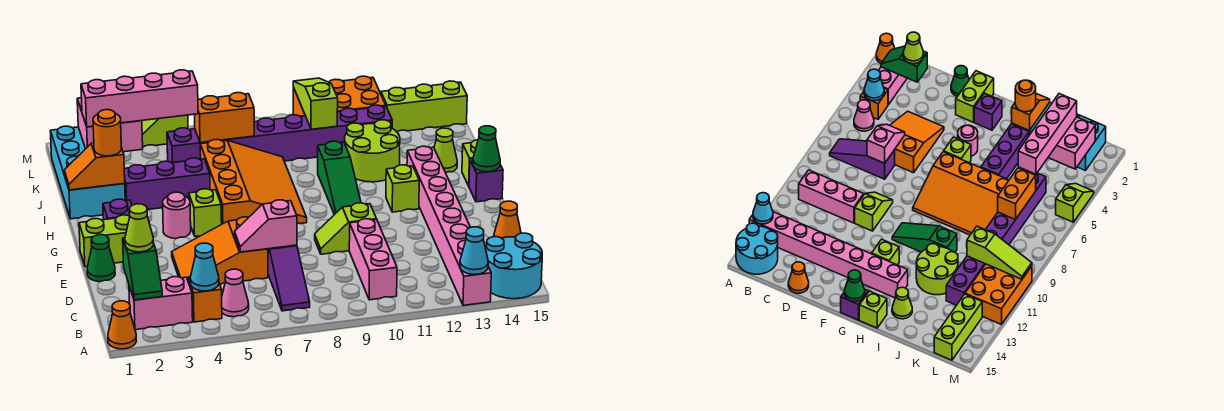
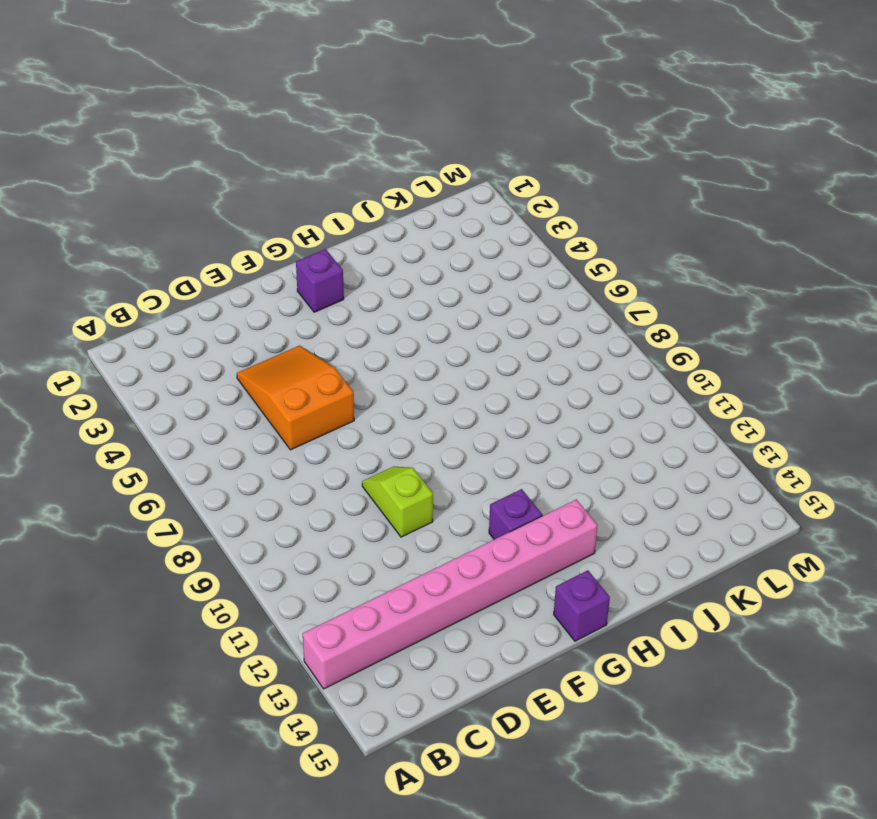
purple 1x1 brick [489,489,542,539] -> lime 1x1 brick [386,165,419,212]
none -> orange 1x1 cone [108,301,136,349]
none -> cyan 2x2 round brick [485,233,542,299]
none -> pink 1x2 brick [129,277,193,330]
none -> orange 1x1 brick [188,277,222,322]

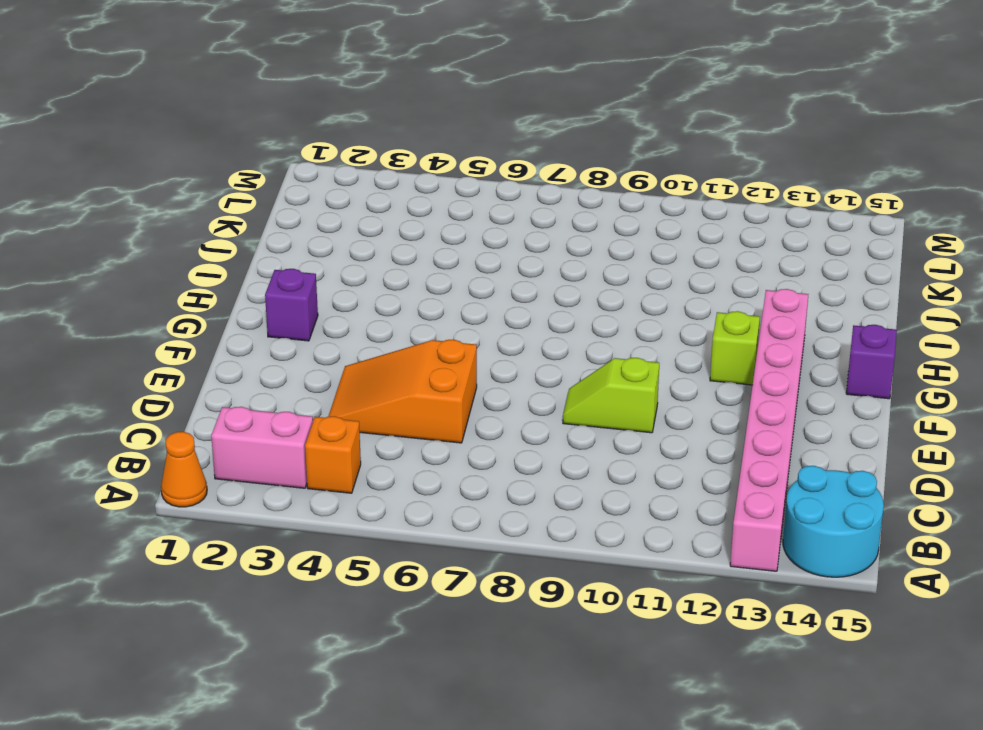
none -> pink 1x1 cone [222,269,249,317]
none -> purple 1x3 slope [268,245,310,311]
none -> pink 1x3 brick [349,219,397,300]
none -> orange 1x1 cone [494,201,521,238]

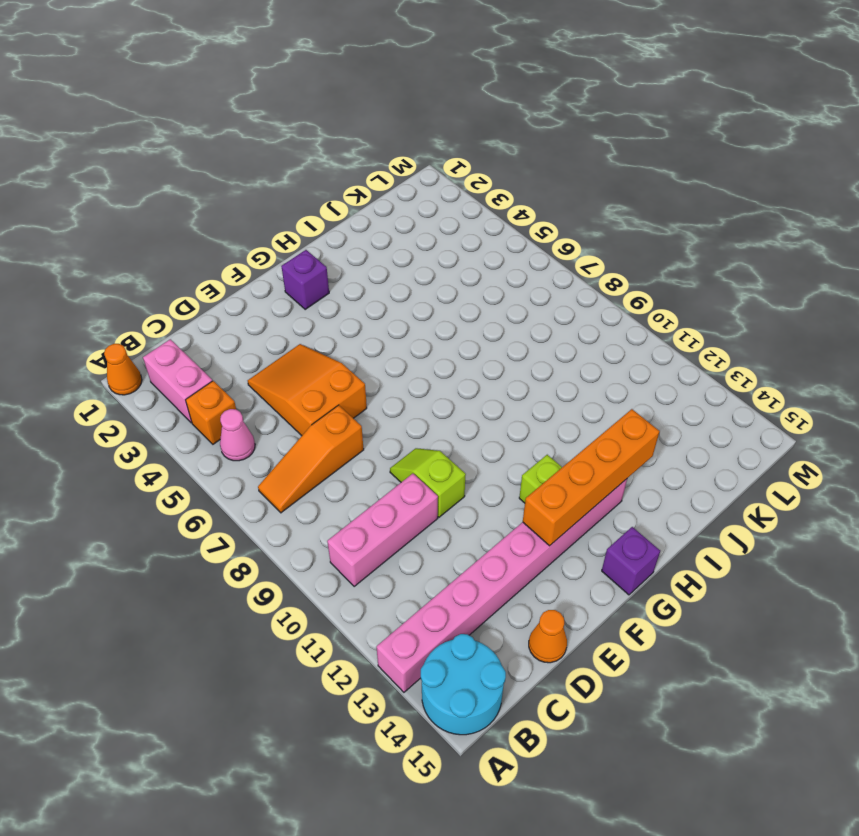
orange 1x3 slope [258,405,364,513] -> purple 1x3 slope [268,245,310,311]
orange 1x4 brick [523,409,660,546] -> none
none -> green 1x1 cone [87,235,115,282]
none -> lime 1x2 brick [79,215,130,267]
none -> pink 1x1 round brick [163,192,191,239]
none -> lime 1x1 brick [189,189,222,236]

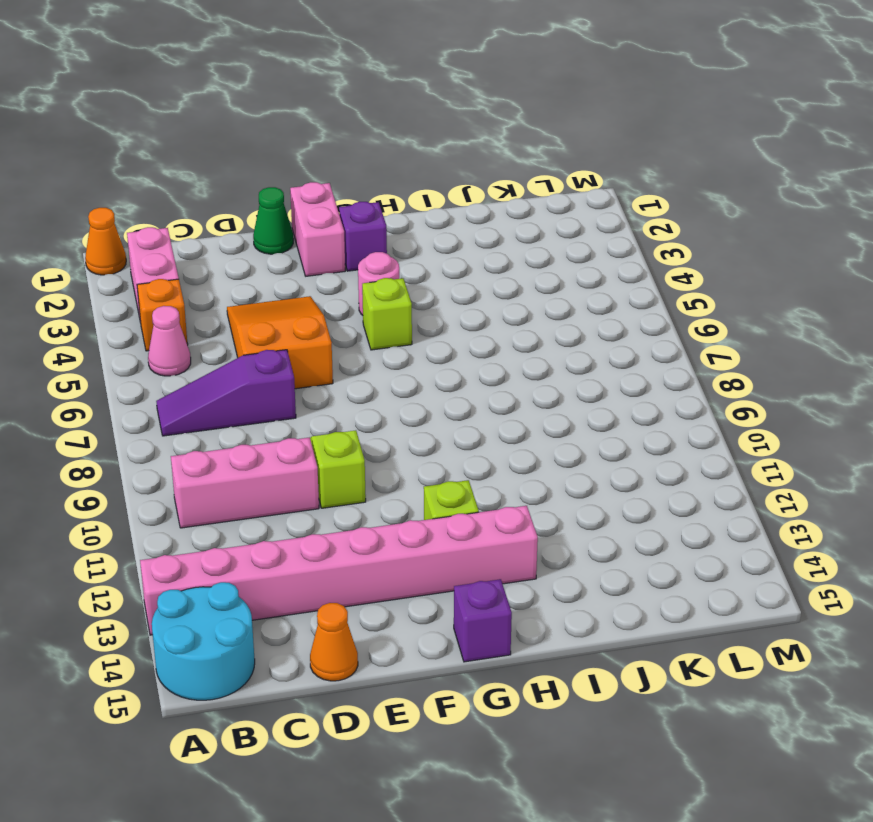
pink 1x2 brick [290,182,345,276] -> lime 1x2 brick [79,215,130,267]
none -> orange 3x4 slope [200,140,307,224]
none -> green 1x3 slope [318,141,361,215]
none -> lime 1x1 brick [462,140,478,186]
none -> cyan 2x4 brick [50,126,125,219]

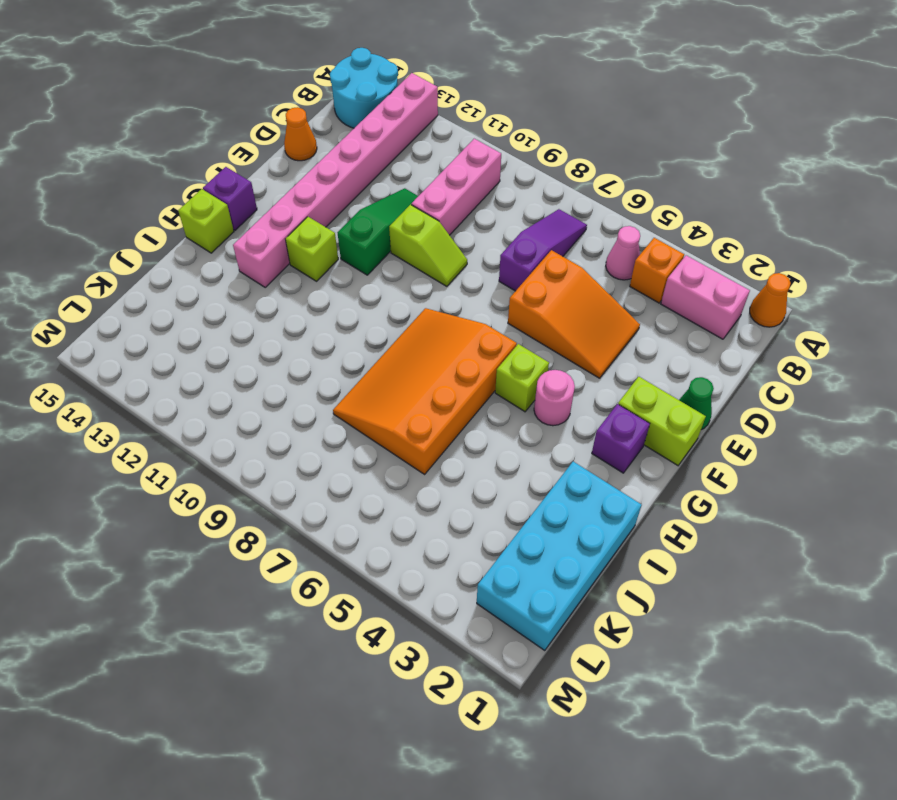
green 1x3 slope [338,188,418,275] -> green 1x3 slope moved to [318,141,361,215]
none -> purple 1x3 brick [124,158,210,210]
none -> lime 2x2 round brick [345,120,400,182]
none -> lime 1x1 cone [434,128,457,173]
none -> purple 1x8 brick [167,105,392,163]

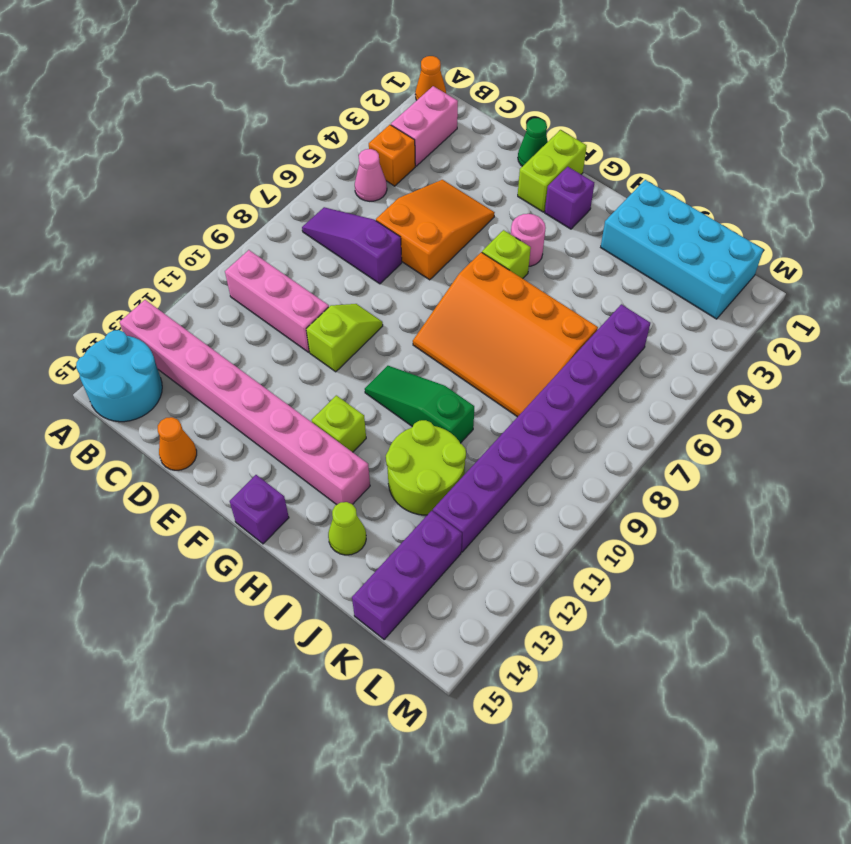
purple 1x3 brick [352,511,462,639] -> purple 1x3 brick moved to [124,158,210,210]
none -> lime 1x1 brick [462,140,478,186]
none -> orange 2x3 brick [293,76,386,116]
none -> lime 1x3 brick [381,81,467,132]
none -> lime 1x2 slope [142,115,188,147]

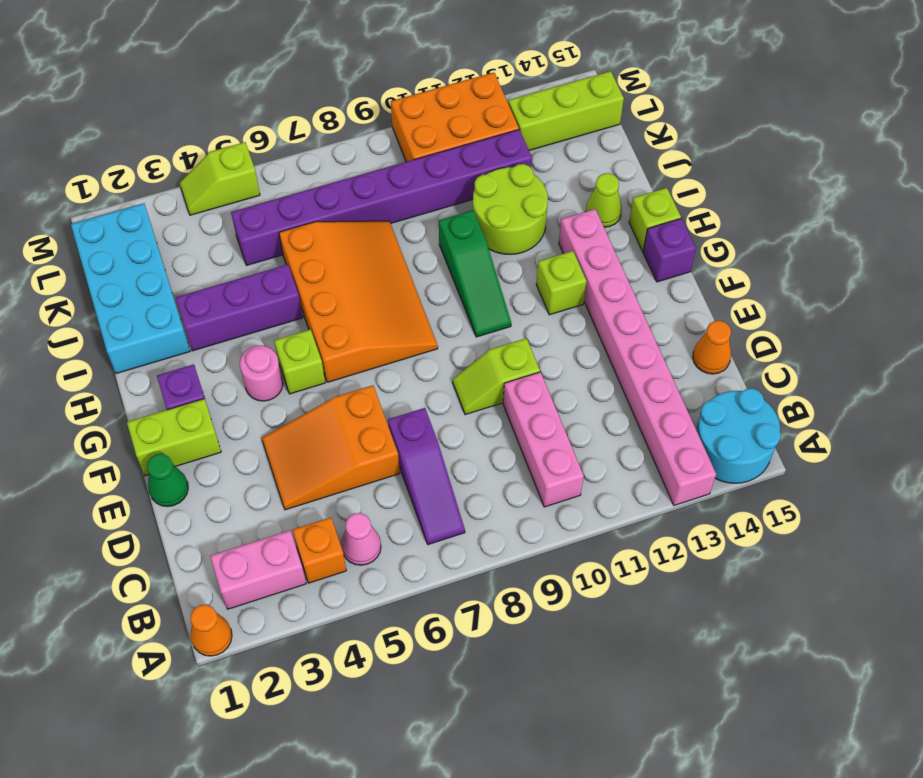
none -> cyan 1x1 cone [460,227,488,275]
none -> green 1x2 slope [123,238,162,300]
none -> cyan 1x1 cone [190,243,219,291]
none -> pink 1x2 slope [235,200,297,252]

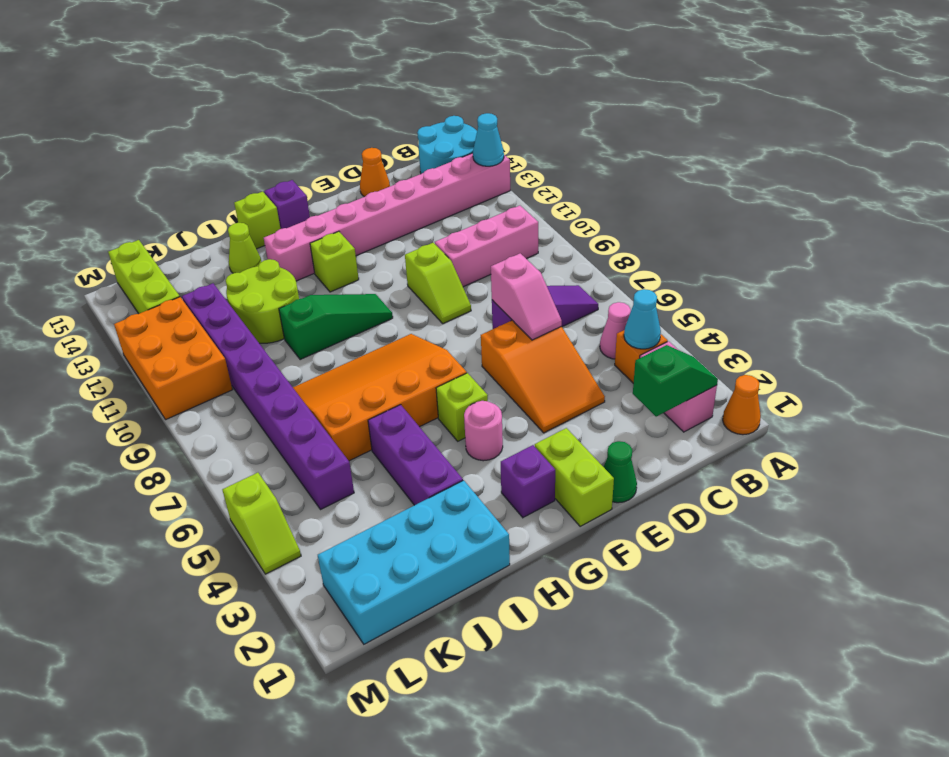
none -> green 1x1 cone [473,126,500,172]
none -> orange 1x2 slope [64,143,125,190]
none -> pink 2x2 brick [77,98,143,152]
none -> orange 1x2 brick [195,93,254,143]

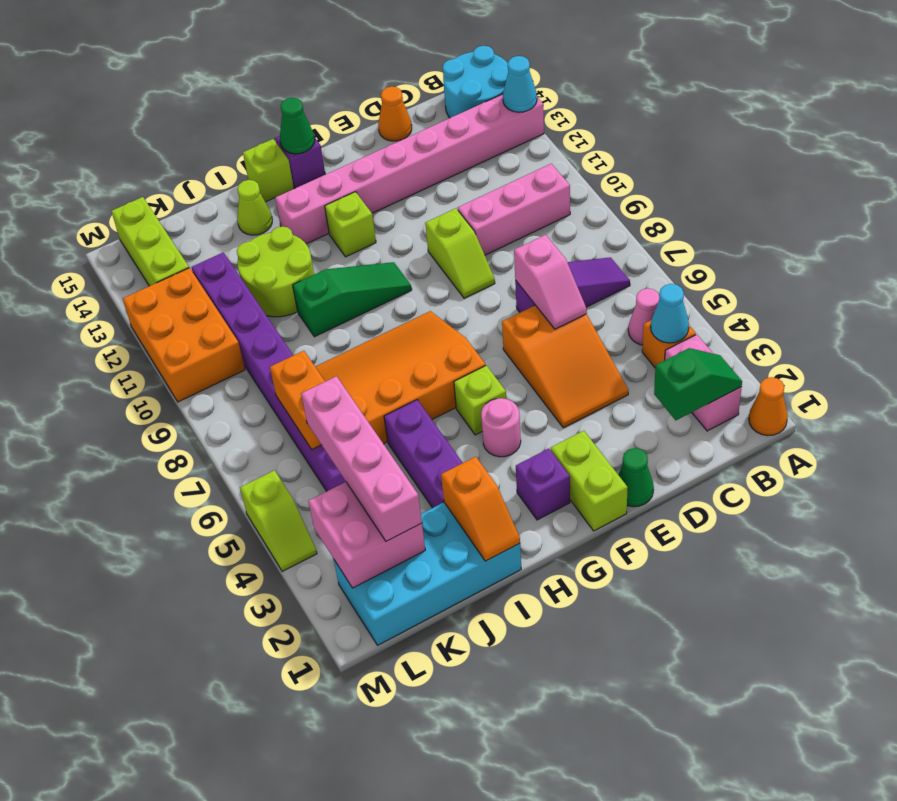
none -> lime 1x3 slope [293,78,338,129]
none -> lime 1x1 cone [125,204,154,252]
none -> orange 1x1 round brick [93,110,121,156]

